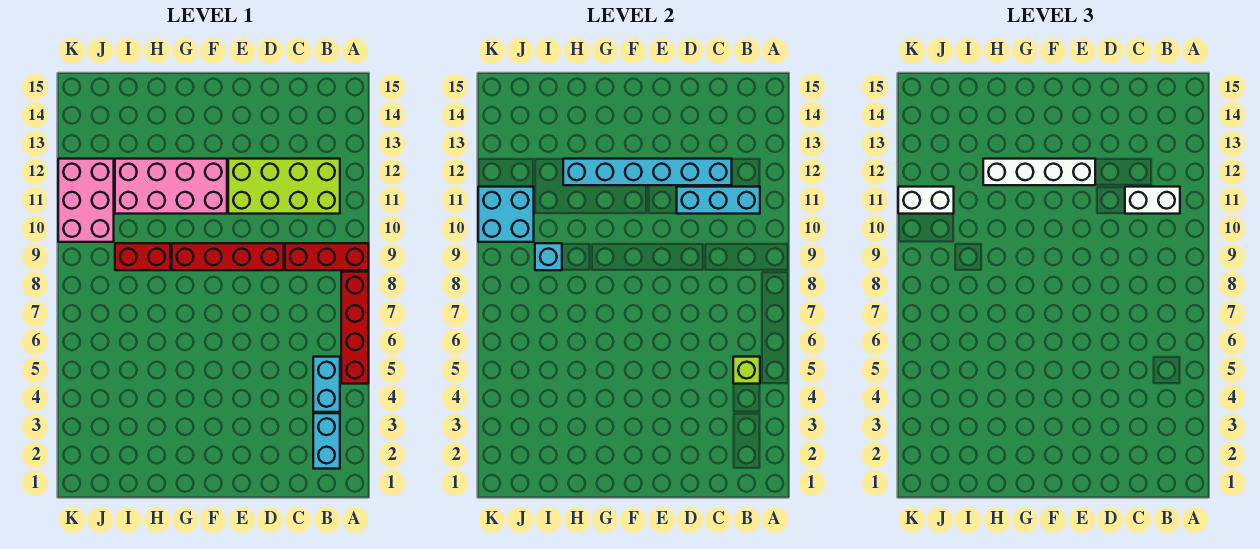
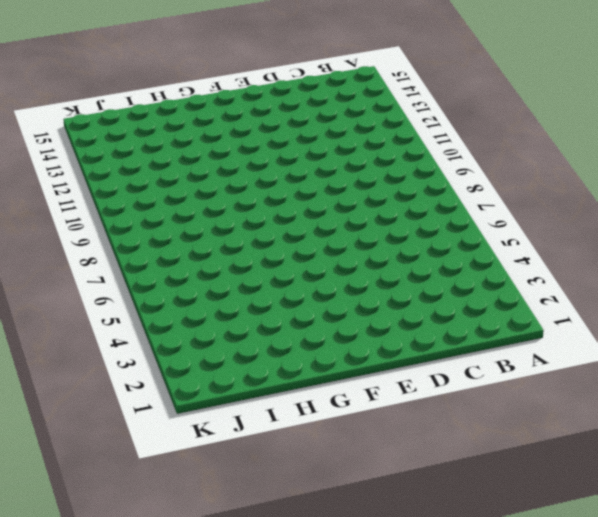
none -> red 1x4 brick [341,272,368,384]
none -> red 1x3 brick [285,243,368,270]
none -> cyan 1x2 brick [313,413,340,469]

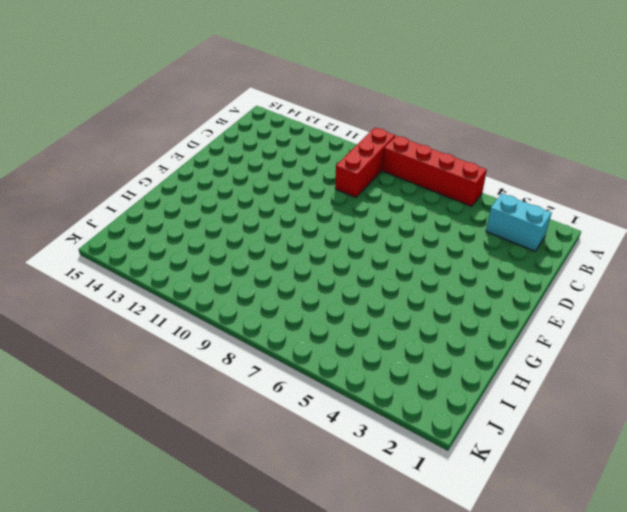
none -> cyan 1x2 brick [313,357,340,412]
none -> lime 2x4 brick [228,159,340,214]
none -> red 1x4 brick [172,243,284,270]

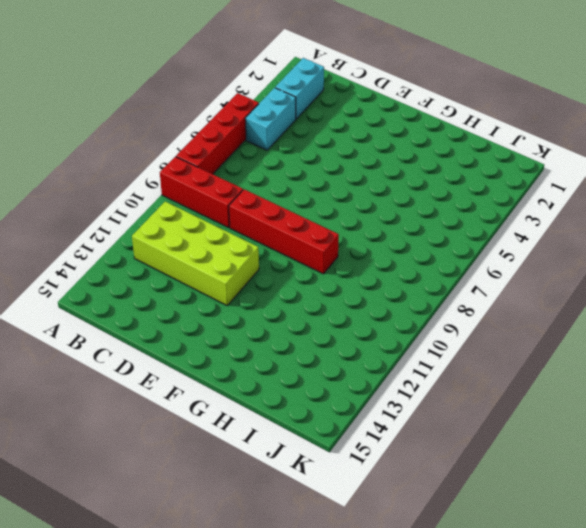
none -> pink 2x4 brick [115,159,227,214]
none -> red 1x2 brick [115,243,170,270]
none -> pink 2x3 brick [58,159,114,242]

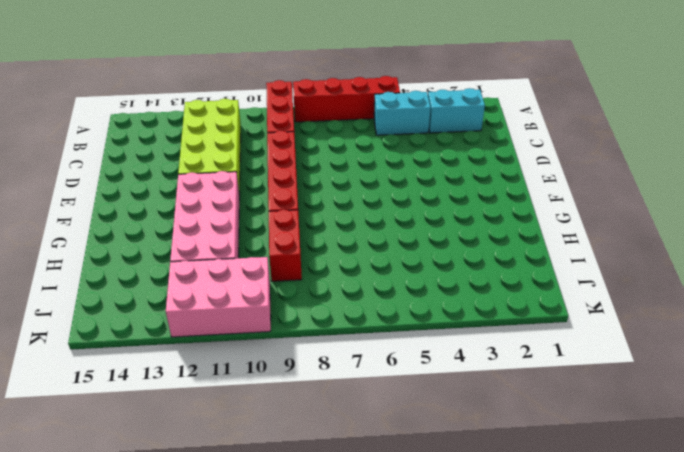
none -> lime 1x1 brick [733,357,760,384]
none -> cyan 1x3 brick [677,187,760,214]
none -> cyan 1x6 brick [563,159,732,185]

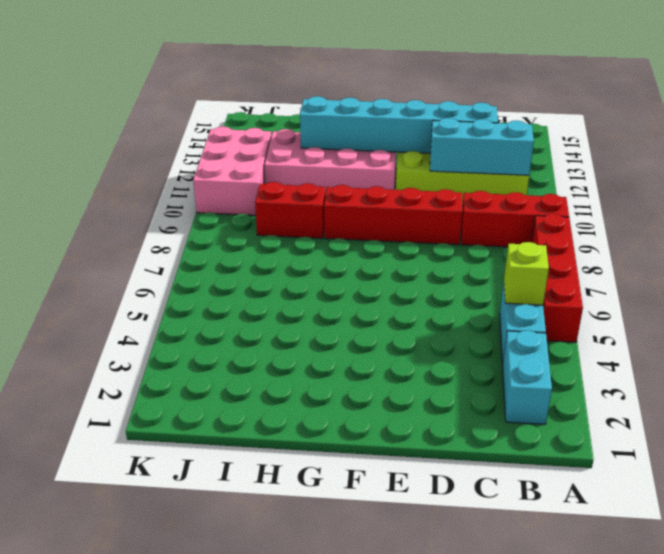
none -> cyan 1x1 brick [535,243,562,270]
none -> cyan 2x2 brick [478,187,534,242]
none -> white 1x2 brick [1125,187,1180,214]

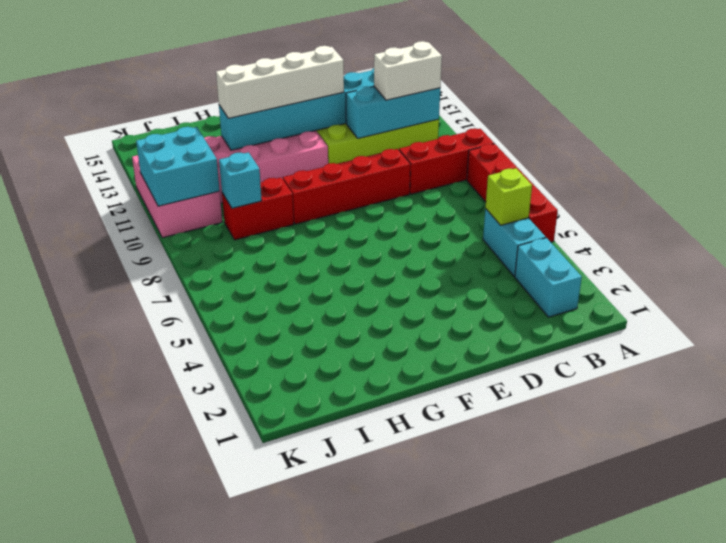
none -> white 1x2 brick [898,187,954,214]

